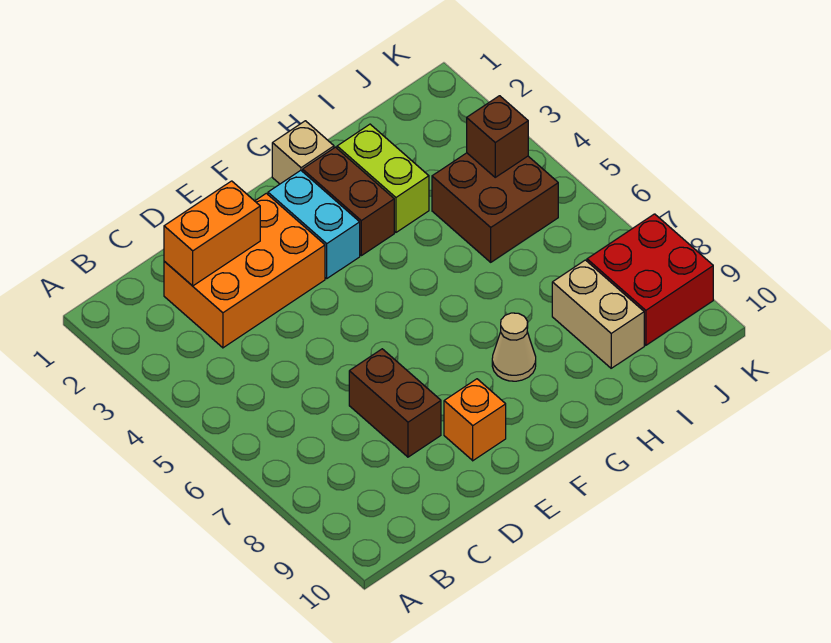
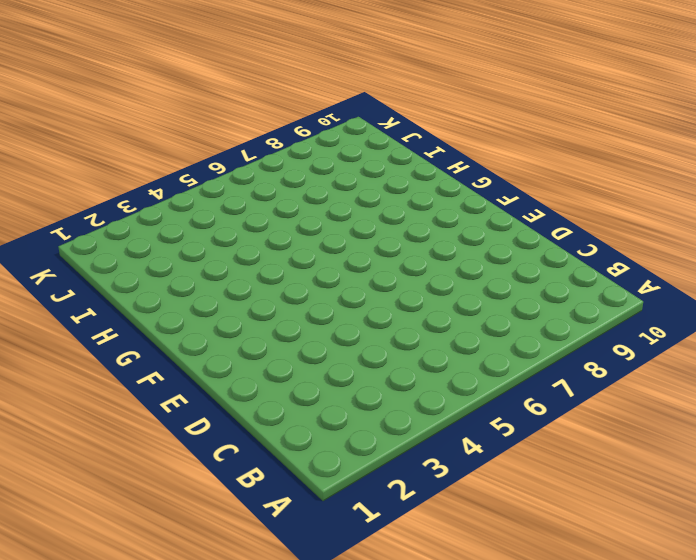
none -> orange 2x3 brick [164,193,325,348]
none -> brown 1x2 brick [349,349,441,457]
none -> orange 1x1 brick [444,379,506,461]

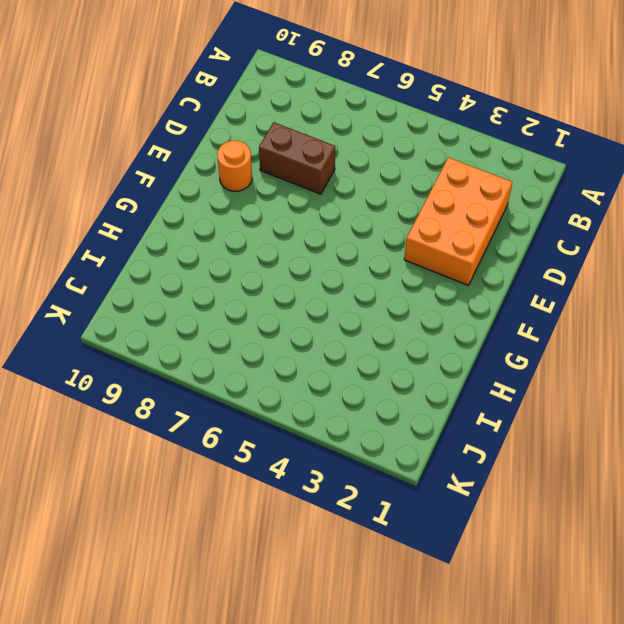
orange 1x1 round brick [217,140,252,191] -> orange 1x1 brick [444,379,506,461]
none -> cyan 1x2 brick [268,170,360,278]
none -> tan 1x1 brick [272,121,334,184]
none -> brown 1x2 brick [303,147,394,256]

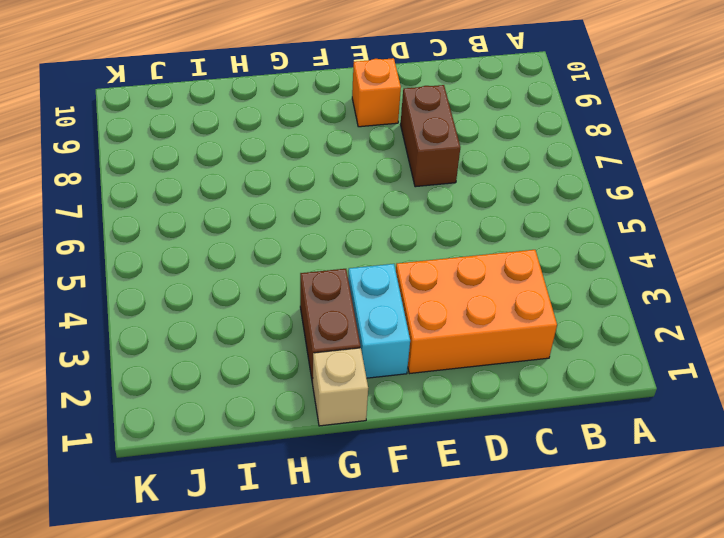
none -> tan 1x1 cone [492,313,536,381]
none -> lime 1x2 brick [337,124,429,232]
none -> brown 2x2 brick [432,153,558,262]

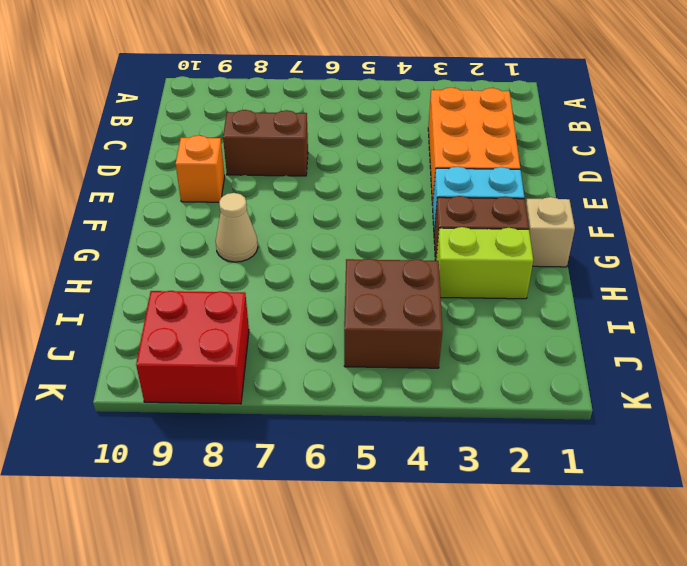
none -> tan 1x2 brick [552,260,644,368]
none -> orange 1x2 brick [164,181,260,286]
none -> brown 1x1 brick [467,96,528,177]

